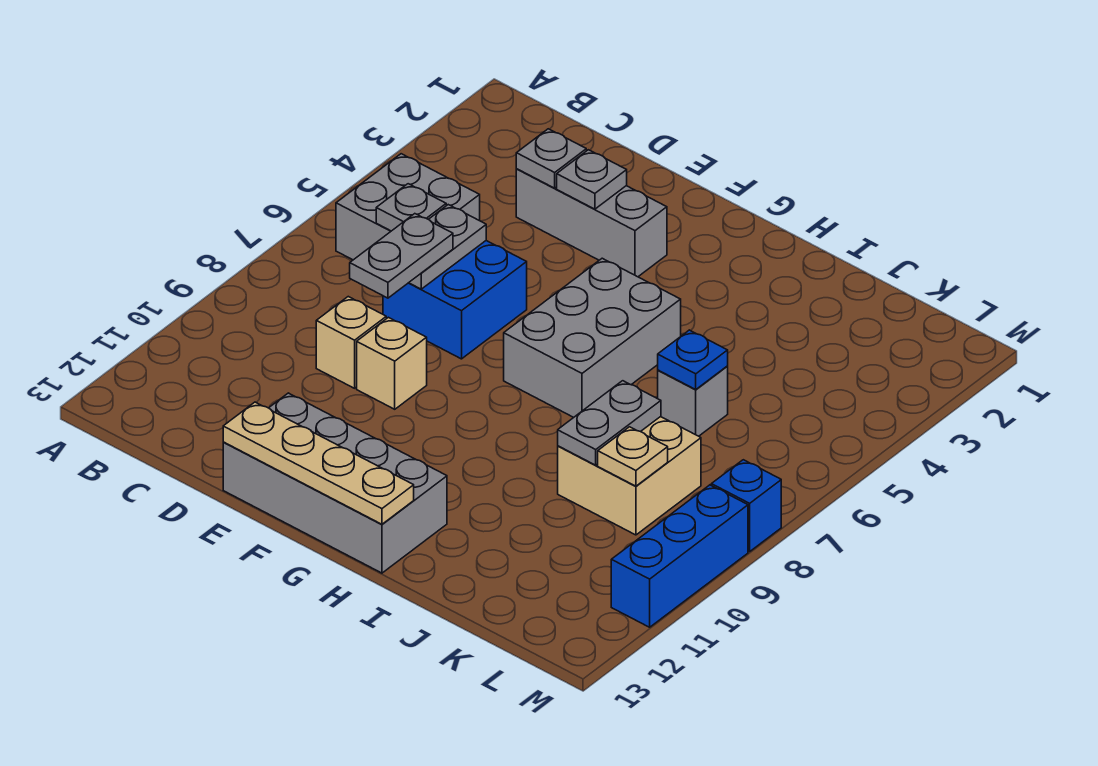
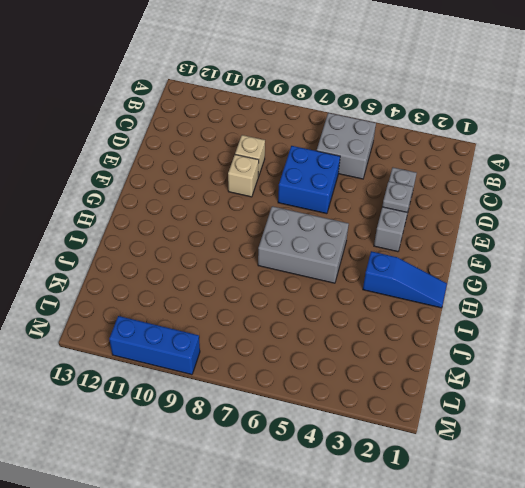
blue 1x3 slope [363,251,447,308] -> none
none -> grey 2x4 brick [223,393,447,573]
none -> grey 1x1 brick [658,367,728,436]
none -> tan 2x2 brick [558,417,701,535]

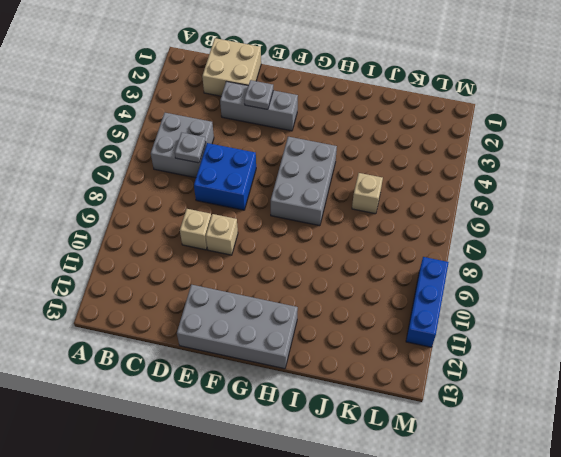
tan 2x2 brick [202,38,261,96] -> tan 2x2 brick moved to [558,417,701,535]
tan 1x1 brick [352,173,383,214] -> grey 1x1 brick [658,367,728,436]
none -> blue 1x1 brick [711,460,781,552]
none -> grey 1x1 plate [516,129,586,188]
none -> grey 1x2 plate [409,205,486,289]

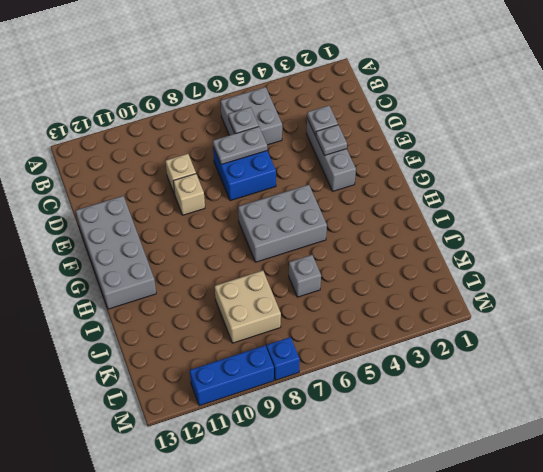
none -> tan 1x4 plate [223,402,414,524]
none -> blue 1x1 plate [658,330,728,389]
none -> grey 1x2 plate [558,381,661,465]

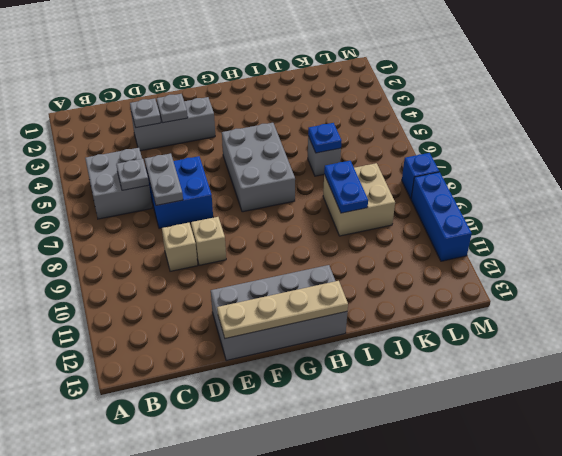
blue 1x2 plate [324,161,368,213] -> grey 1x2 plate [558,381,661,465]
none -> tan 1x1 plate [598,427,668,486]
none -> grey 1x2 plate [350,214,453,298]

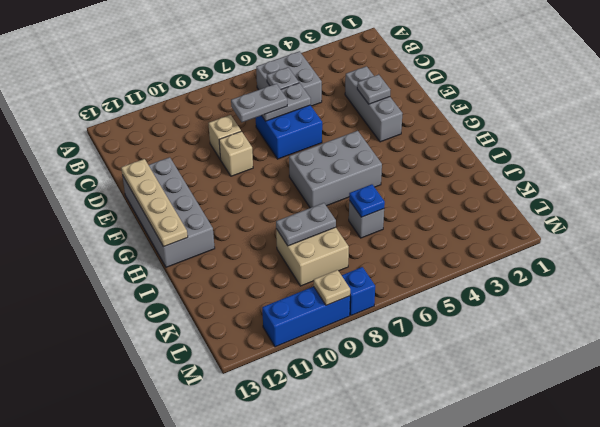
tan 1x1 plate [314,270,350,305] -> tan 1x1 plate moved to [598,427,668,486]
none -> grey 1x1 plate [516,129,586,188]

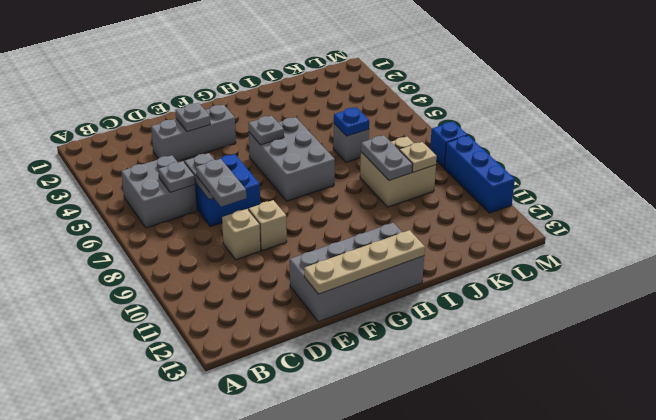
grey 1x1 plate [248,116,284,145] -> grey 1x1 plate moved to [516,129,586,188]

